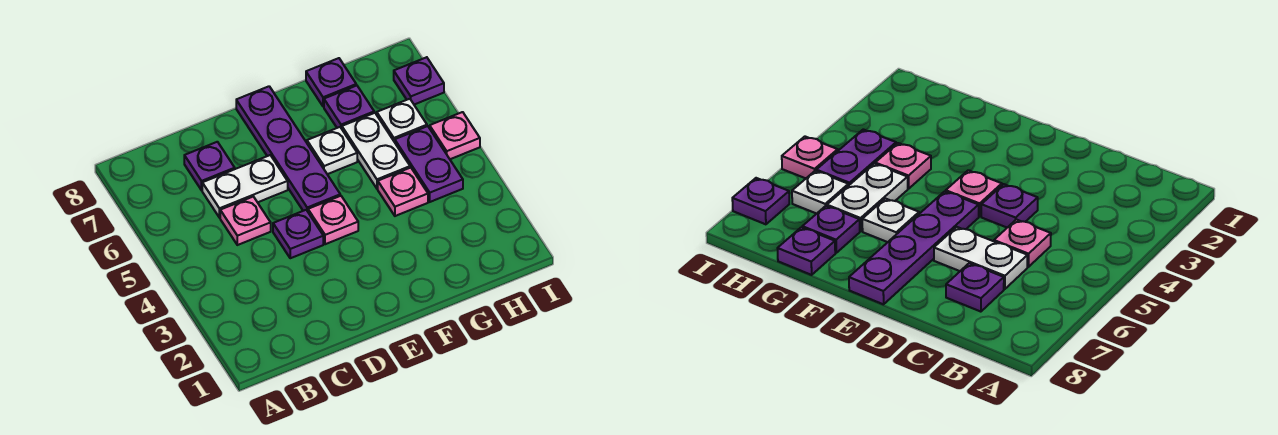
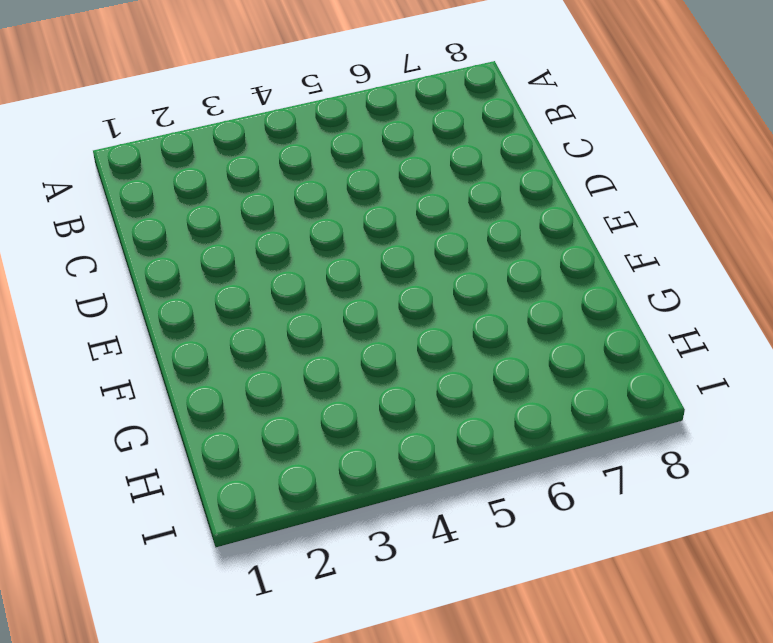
none -> pink 1x1 plate [220,197,271,245]
none -> white 1x2 plate [202,155,288,218]
none -> purple 1x1 plate [184,142,235,190]

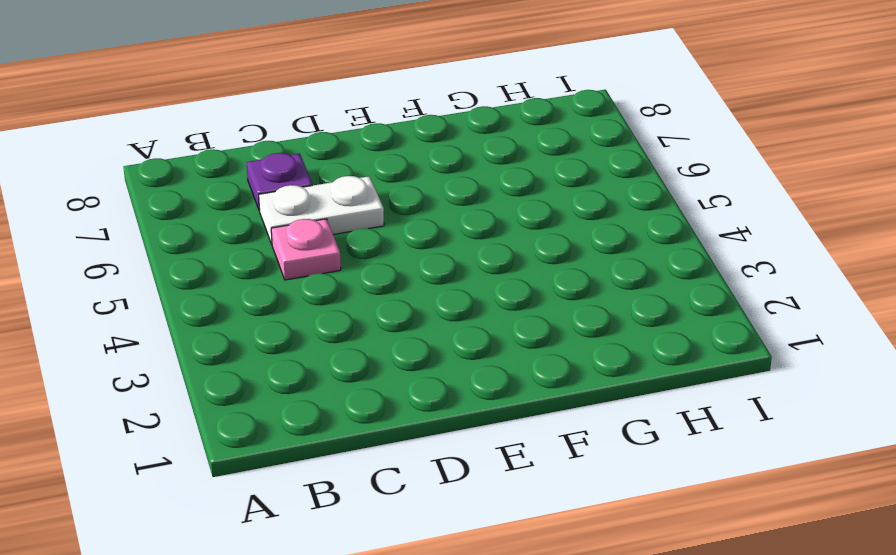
none -> purple 1x1 plate [273,210,323,258]
none -> pink 1x1 plate [308,196,358,244]
none -> purple 1x4 plate [236,86,340,211]

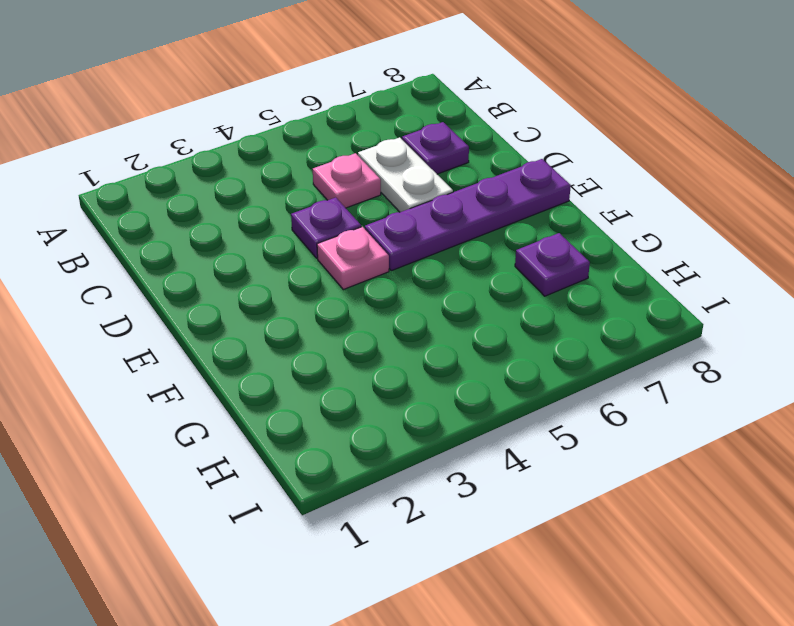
none -> white 1x1 plate [307,127,357,174]
none -> pink 1x1 plate [378,168,428,216]
none -> white 1x2 plate [342,113,410,189]

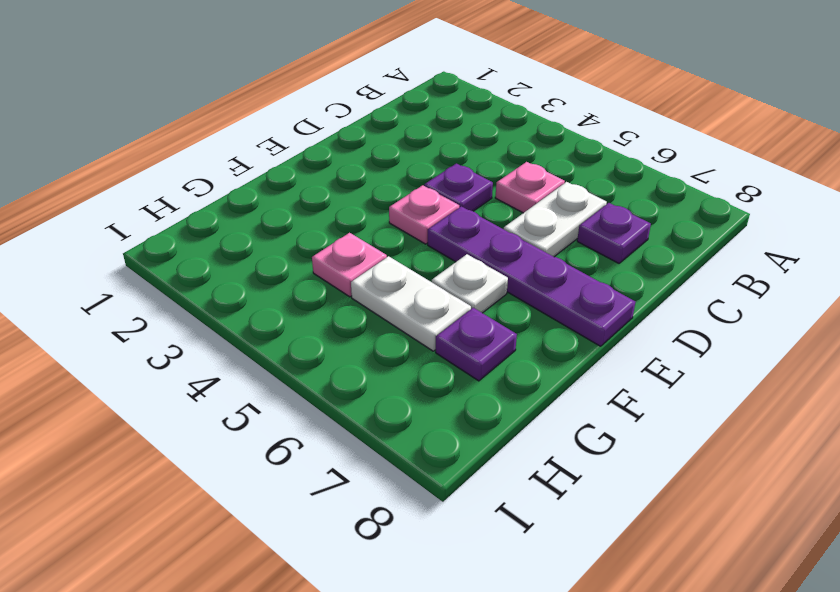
none -> purple 1x1 plate [306,58,356,107]
none -> purple 1x2 plate [395,126,463,202]
none -> white 1x1 plate [377,99,427,142]

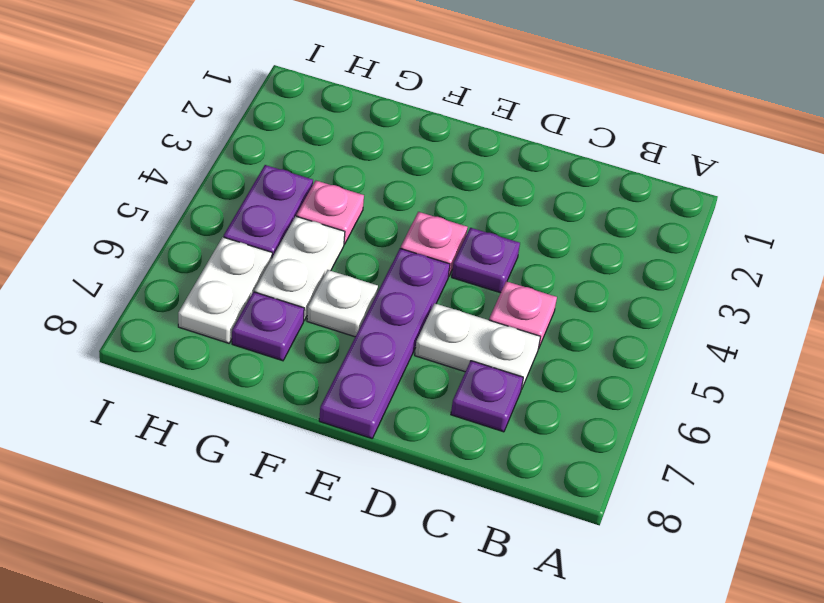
white 1x2 plate [178,237,272,343] -> white 1x1 plate [377,99,427,142]
none -> purple 1x1 plate [306,58,356,107]
none -> pink 1x1 plate [430,112,480,159]
none -> purple 1x1 plate [394,57,444,105]

